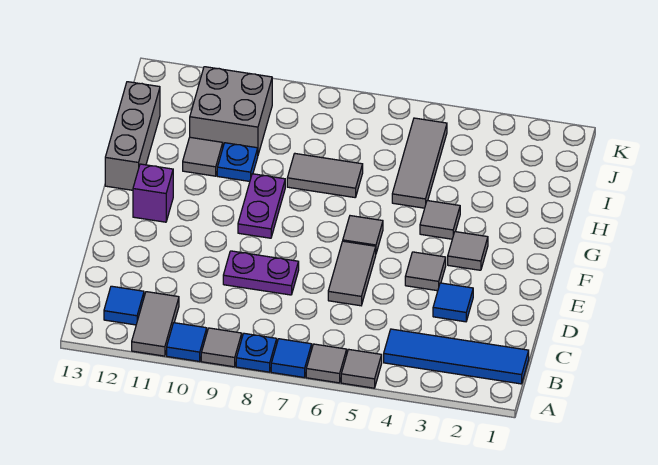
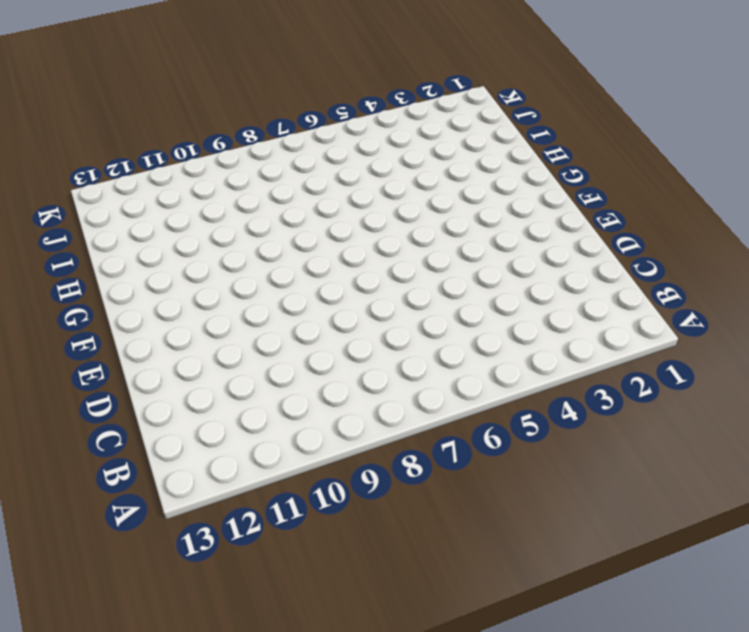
none -> grey 1x1 tile [341,349,382,388]
none -> grey 1x1 tile [306,344,347,383]
none -> blue 1x1 tile [271,339,312,378]

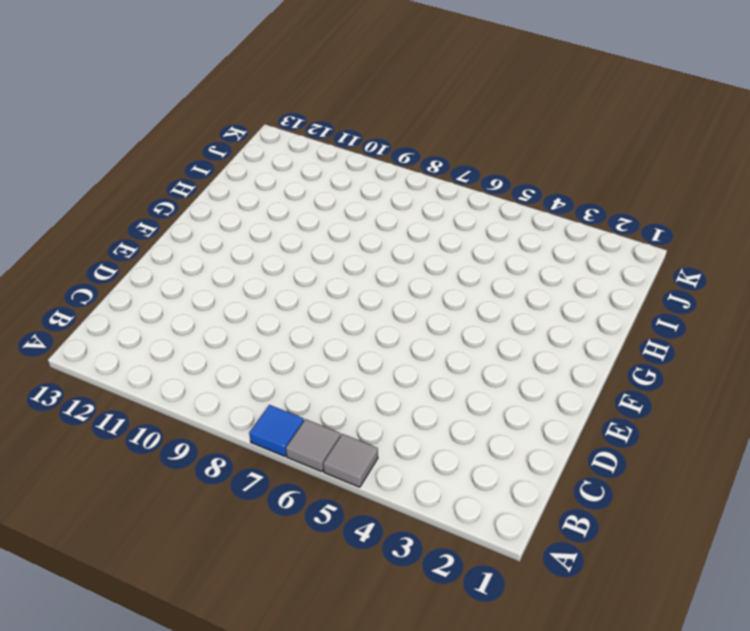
none -> blue 1x1 plate [236,333,277,372]
none -> grey 1x1 tile [201,328,242,367]
none -> blue 1x1 tile [167,323,207,361]

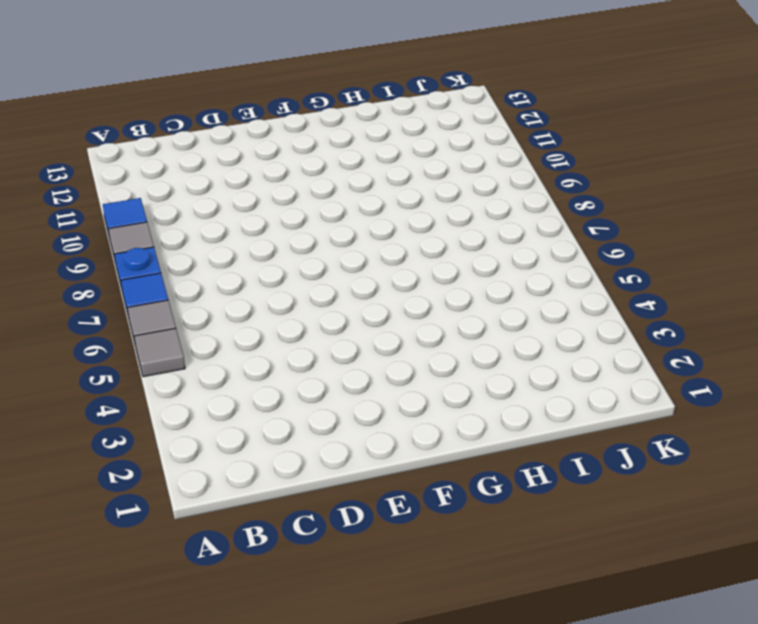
none -> grey 1x2 tile [132,292,179,356]
none -> blue 1x4 tile [384,329,529,384]
none -> blue 1x1 tile [104,286,144,325]

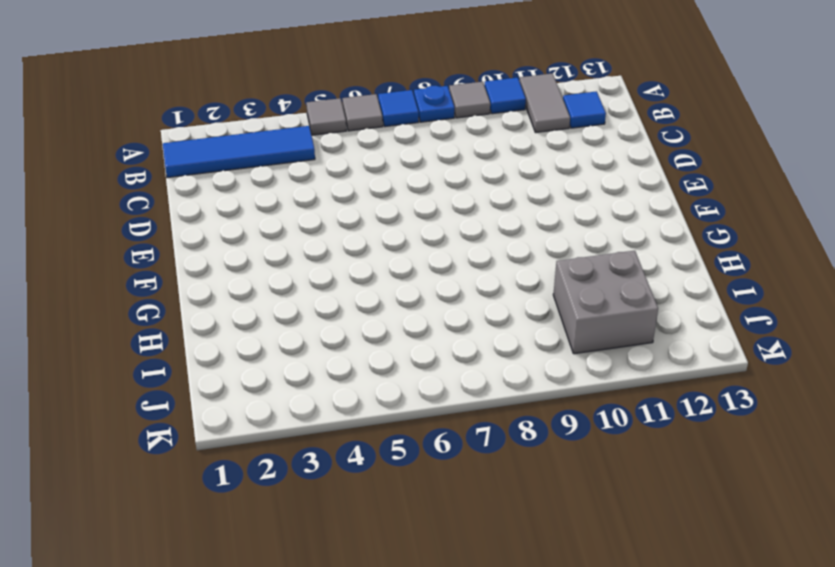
none -> blue 1x1 tile [433,283,473,322]
none -> grey 1x2 tile [328,241,376,306]
none -> purple 1x2 plate [223,251,299,295]

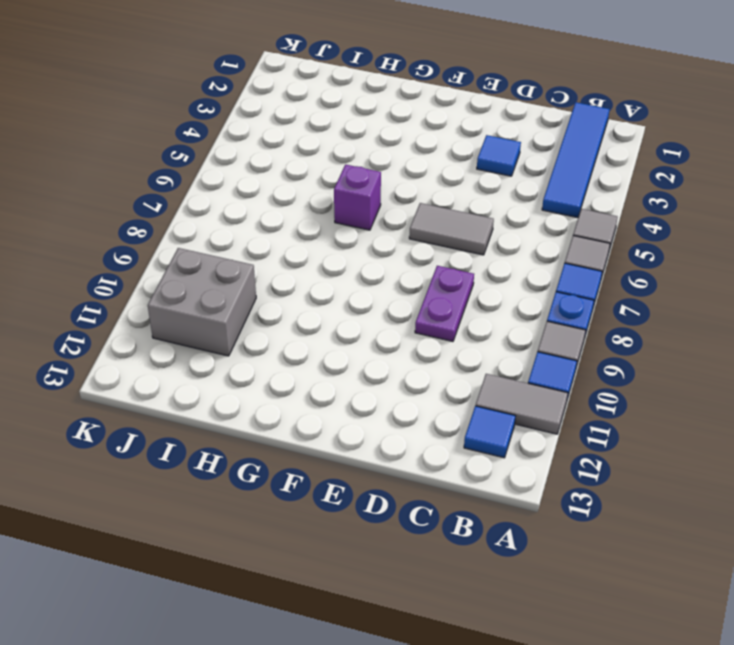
purple 1x1 brick [334,165,381,230] -> purple 1x1 brick moved to [133,164,173,222]
none -> grey 1x1 tile [405,252,446,291]
none -> grey 1x1 tile [448,232,488,270]
none -> grey 1x1 tile [343,216,383,253]

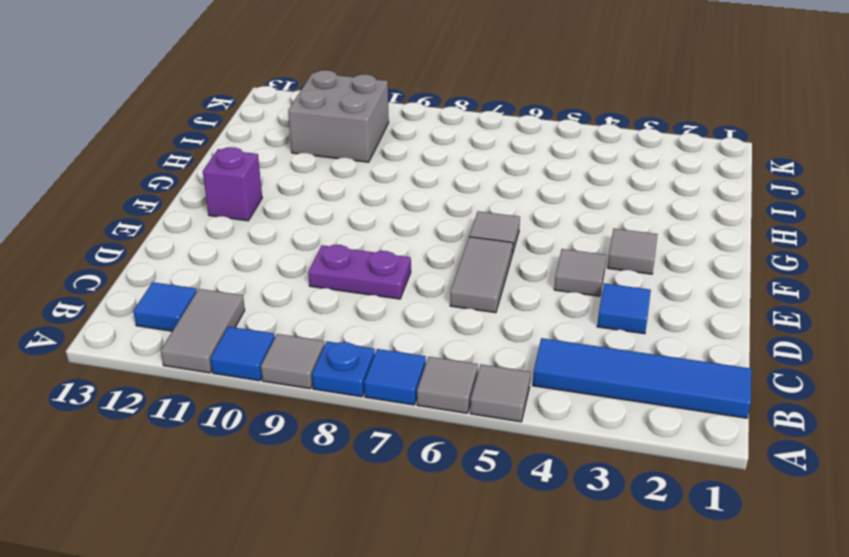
none -> purple 1x2 plate [238,174,285,238]
none -> grey 1x1 tile [420,201,460,239]
none -> grey 1x3 brick [105,82,160,190]

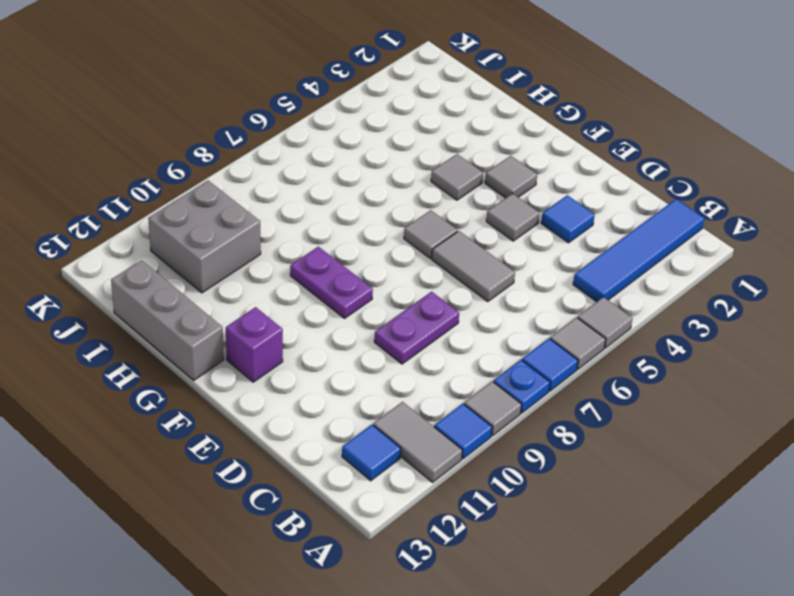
none -> grey 1x3 tile [392,118,447,208]
none -> grey 1x2 tile [287,154,363,197]
none -> blue 1x1 plate [217,143,258,181]

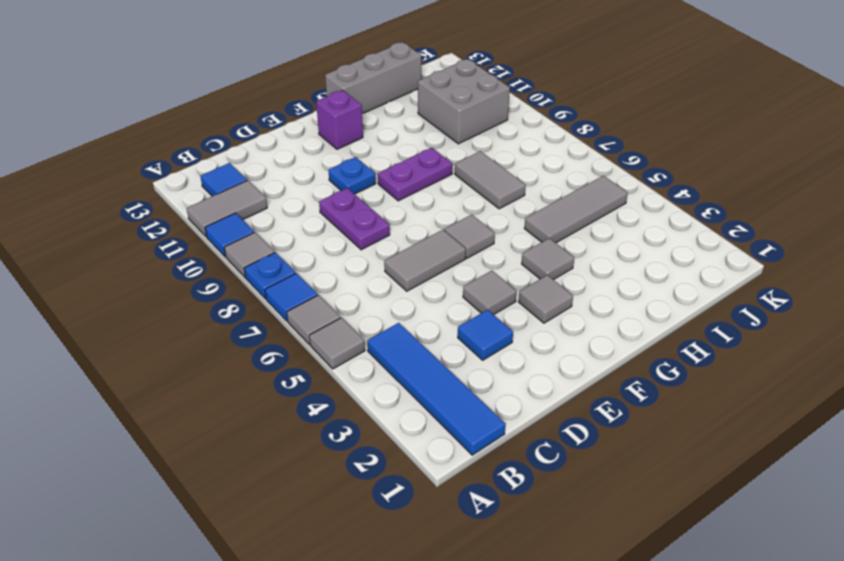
blue 1x1 plate [328,157,376,194] -> blue 1x1 plate moved to [217,143,258,181]
none -> grey 1x1 tile [183,137,223,176]

